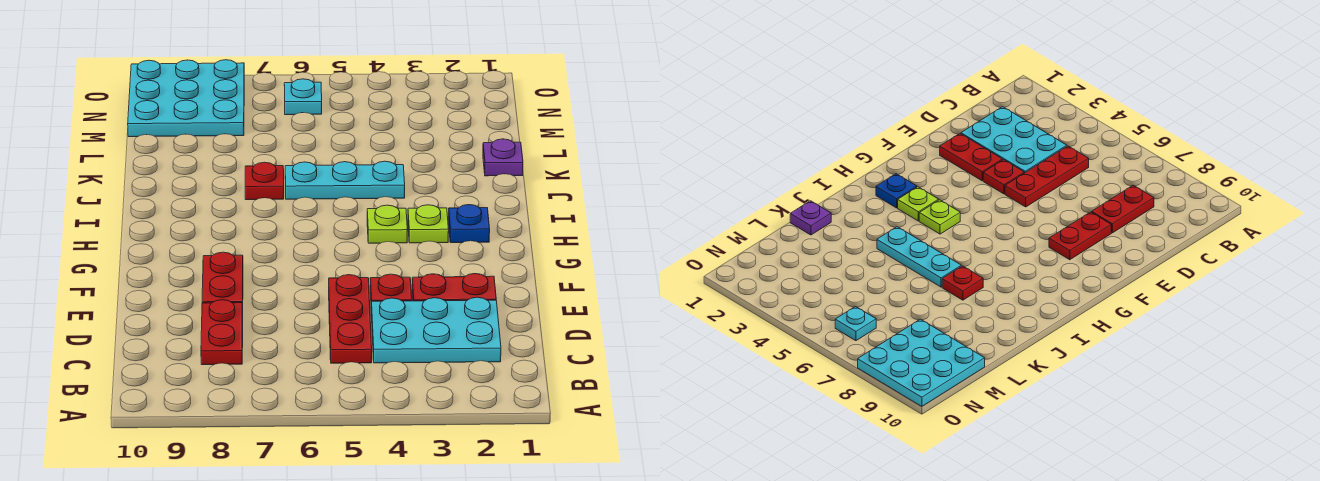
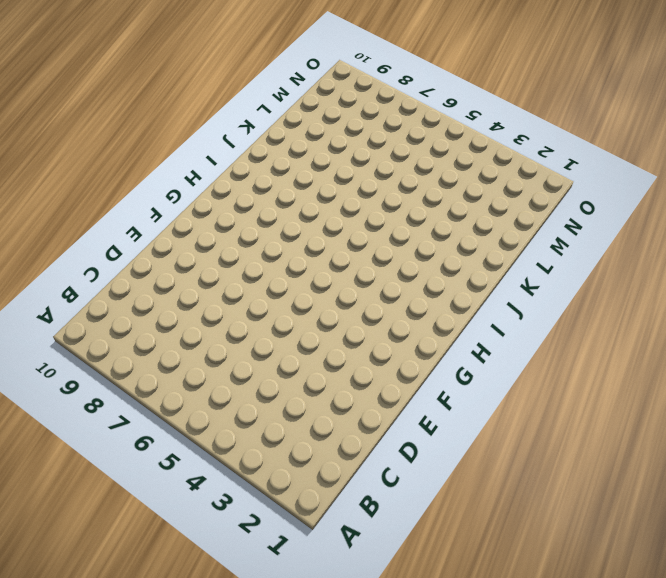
none -> cyan 2x3 plate [371,297,501,363]
none -> red 1x3 plate [329,275,372,363]
none -> red 1x2 plate [201,300,243,365]

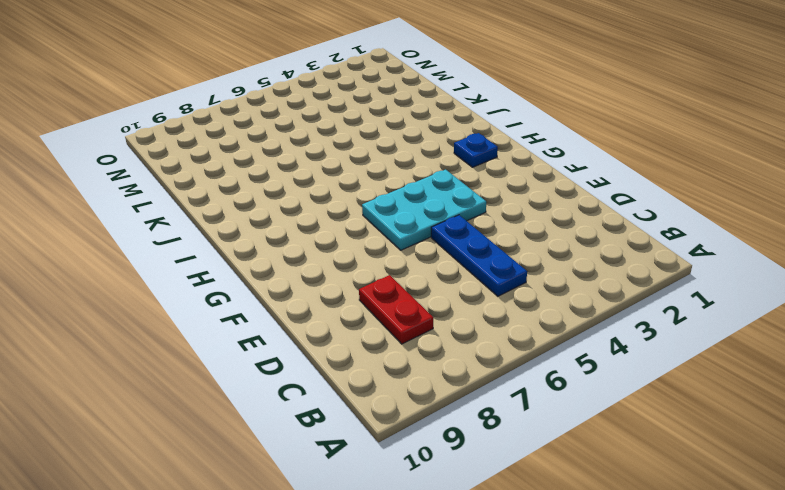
blue 1x3 plate [431,215,527,296] -> red 1x3 plate [329,275,372,363]
cyan 2x3 plate [362,170,486,250] -> cyan 2x3 plate moved to [371,297,501,363]
none -> red 1x2 plate [412,274,496,301]
none -> red 1x1 plate [370,274,412,311]
none -> red 1x2 plate [202,252,243,303]

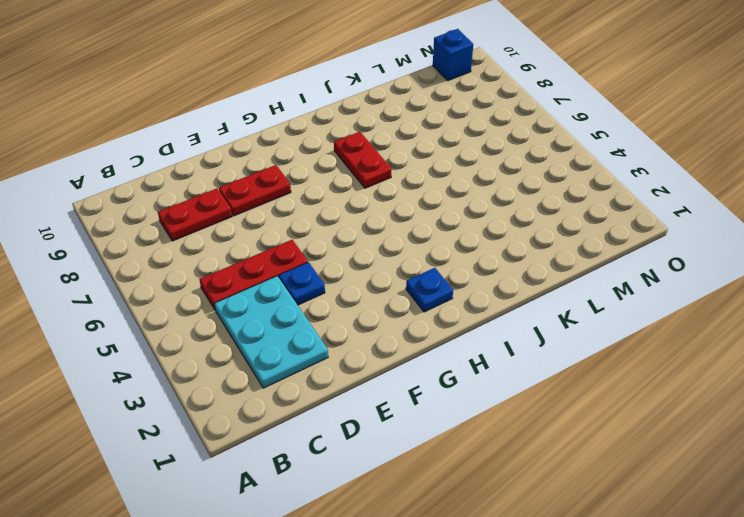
blue 1x1 plate [279,262,325,305] -> red 1x1 plate [370,274,412,311]
red 1x2 plate [334,132,391,188] -> red 1x2 plate moved to [412,274,496,301]
blue 1x1 brick [433,29,473,81] -> cyan 3x3 plate [128,60,244,137]
none -> lime 1x1 plate [408,205,449,243]
none -> lime 1x1 plate [367,205,407,243]
none -> cyan 1x3 plate [285,161,405,199]

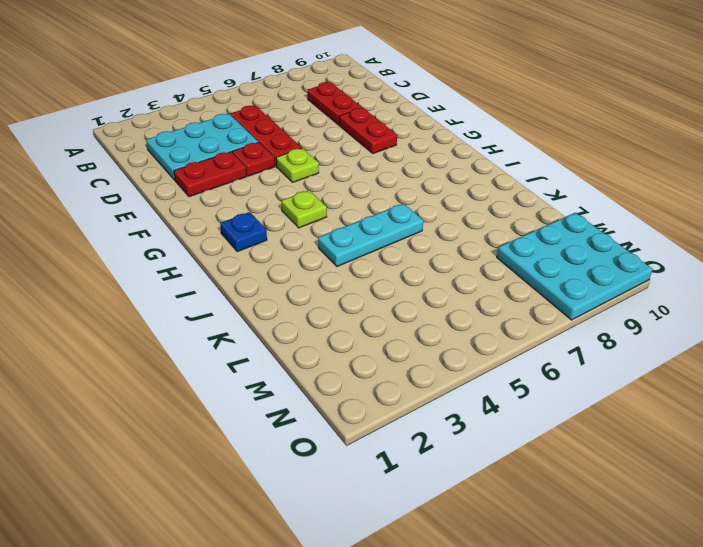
lime 1x1 plate [276,148,319,182] -> lime 1x1 plate moved to [408,205,449,243]
none -> red 1x1 plate [245,162,284,200]
none -> purple 1x1 plate [483,139,523,176]
none -> cyan 1x1 plate [284,79,322,115]

